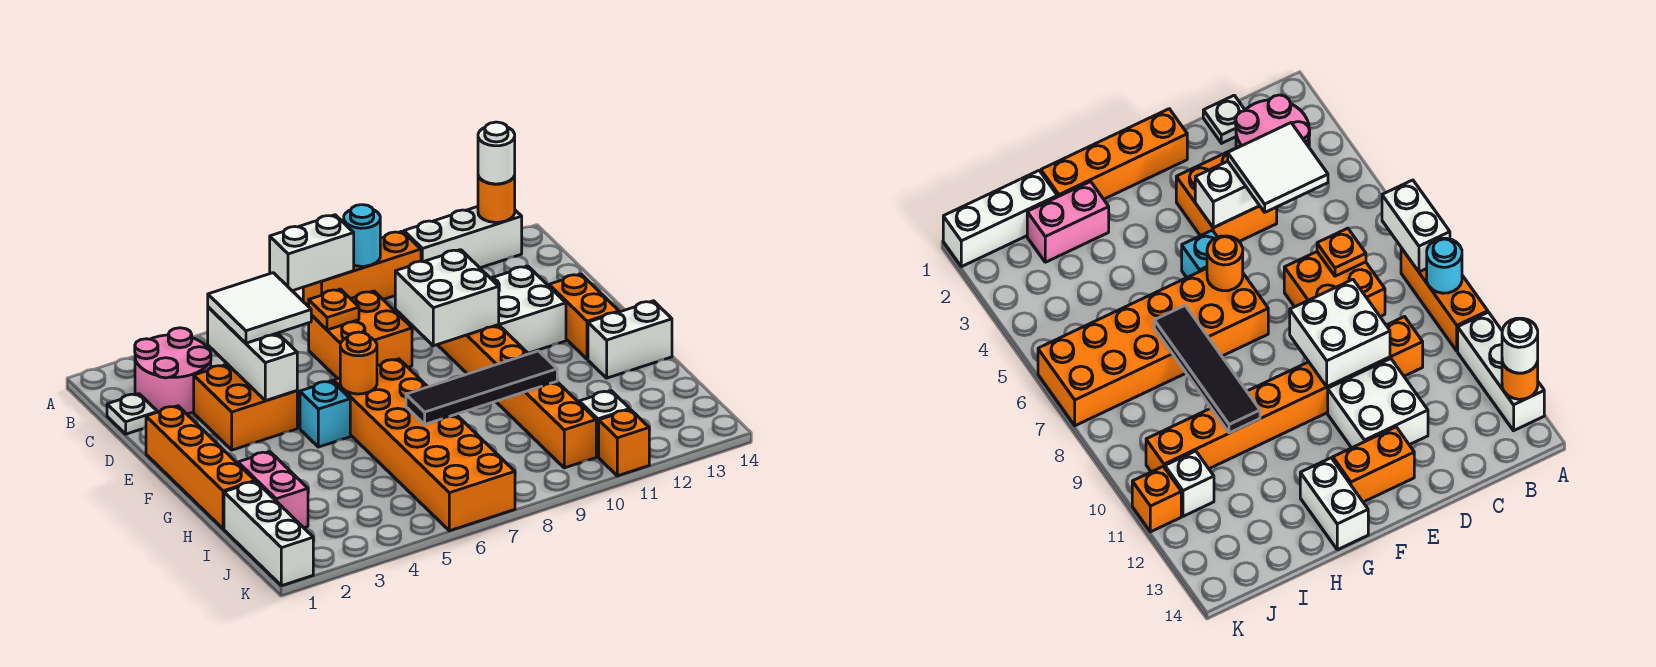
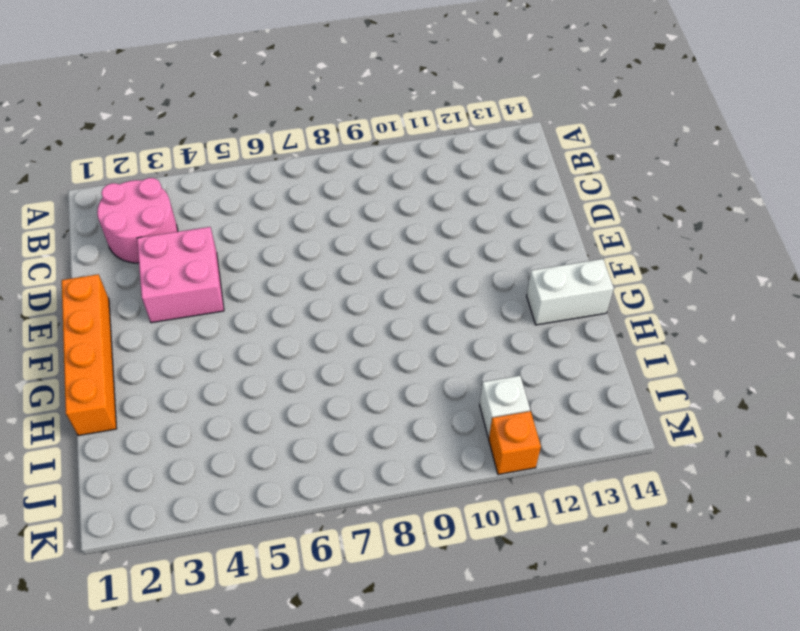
pink 2x2 brick [137,227,224,323] -> orange 2x2 brick [194,364,297,450]
none -> orange 1x3 brick [303,231,421,307]
none -> white 1x3 brick [404,207,522,268]
none -> white 1x1 plate [107,394,157,434]

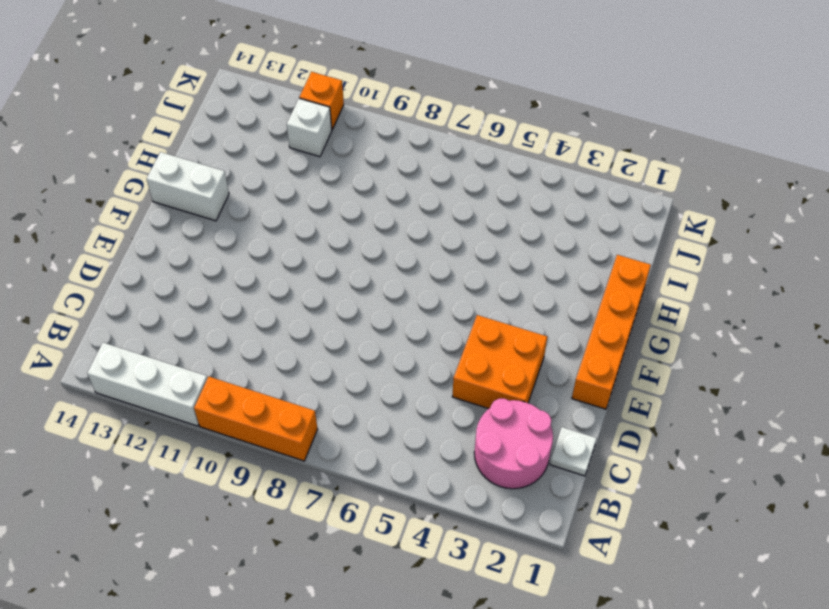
none -> orange 2x2 brick [309,291,412,379]
none -> orange 1x8 brick [438,325,596,468]
none -> white 2x2 brick [491,266,566,353]

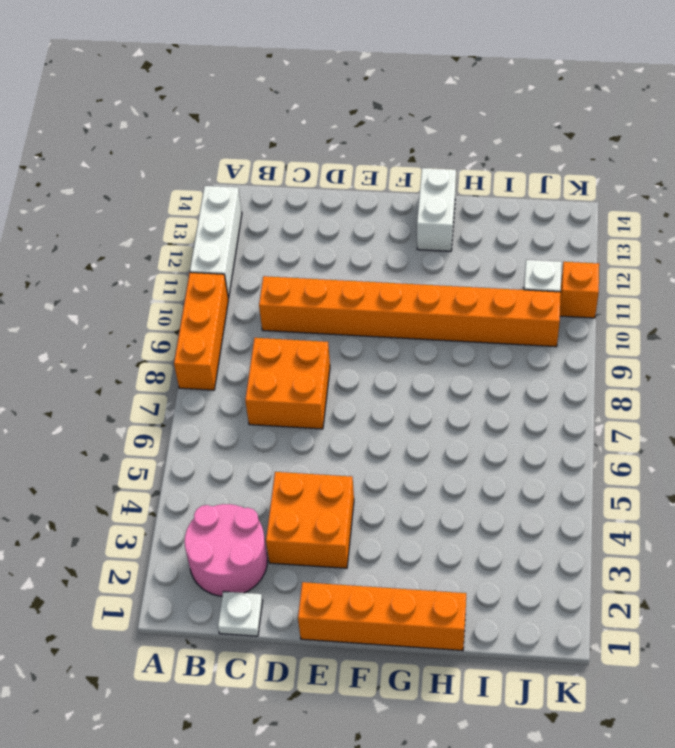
none -> white 2x2 brick [491,266,566,353]
none -> orange 1x2 brick [549,274,619,359]
none -> cyan 1x1 brick [300,381,350,447]

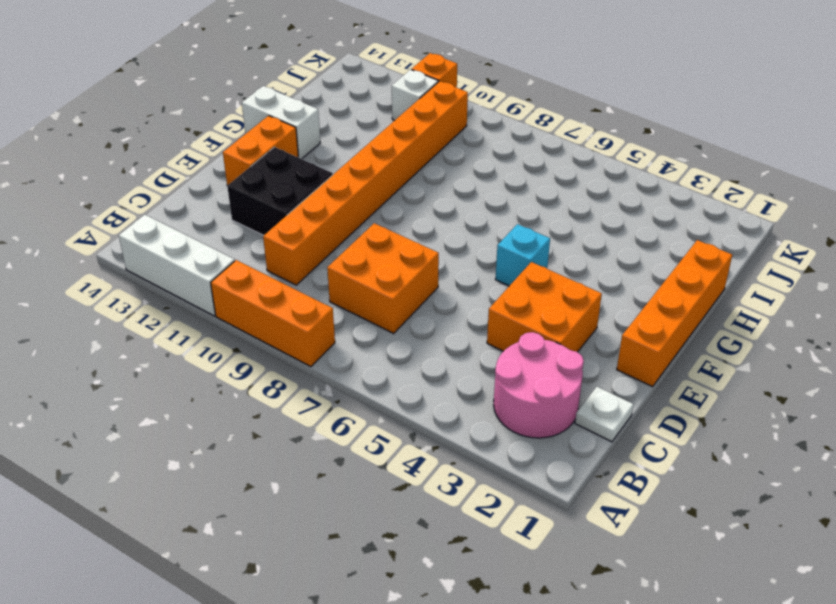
black 2x2 brick [227,147,333,236] -> white 2x2 brick [491,266,566,353]
none -> orange 2x6 brick [333,359,515,531]
none -> pink 1x2 brick [238,452,308,528]
none -> white 1x3 brick [224,482,313,586]

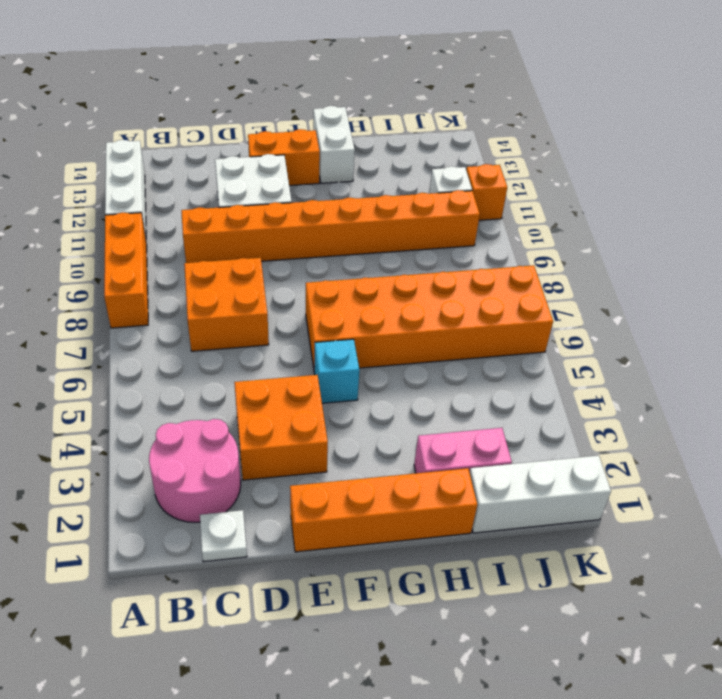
none -> white 1x2 brick [270,215,354,291]
none -> cyan 1x1 round brick [344,205,380,266]
none -> orange 1x1 round brick [478,176,515,222]

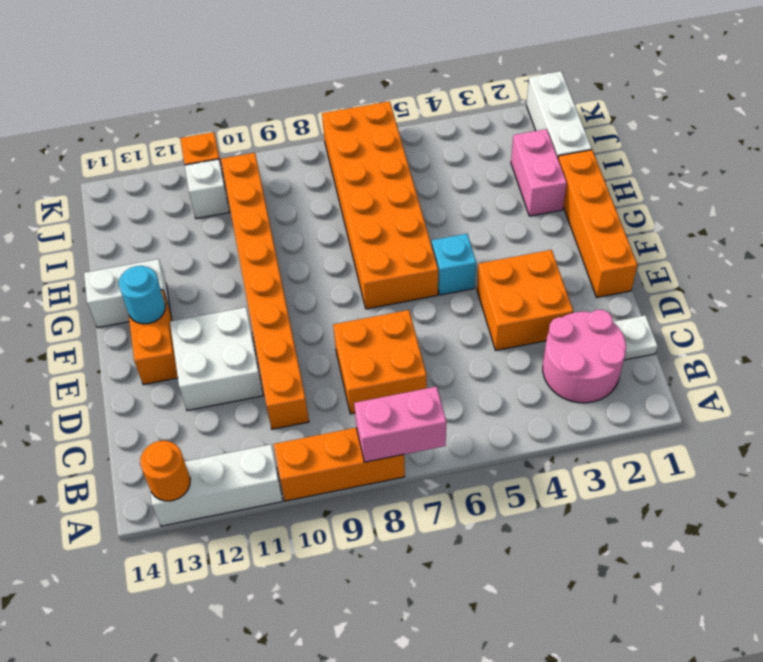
pink 1x2 brick [354,387,446,462] -> white 1x2 brick [270,215,354,291]
cyan 1x1 round brick [119,266,165,324] -> cyan 1x1 round brick moved to [344,205,380,266]
none -> white 1x3 brick [208,307,297,401]
none -> orange 1x1 plate [309,289,359,330]
none -> white 2x2 brick [395,250,499,346]

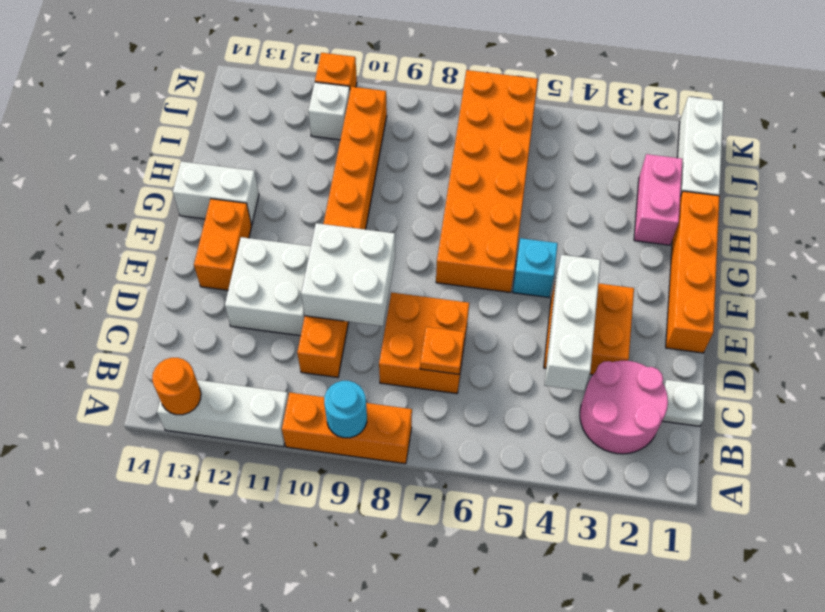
none -> white 1x2 brick [270,215,354,291]
none -> orange 1x1 round brick [340,332,377,394]
none -> black 1x4 tile [406,351,557,424]

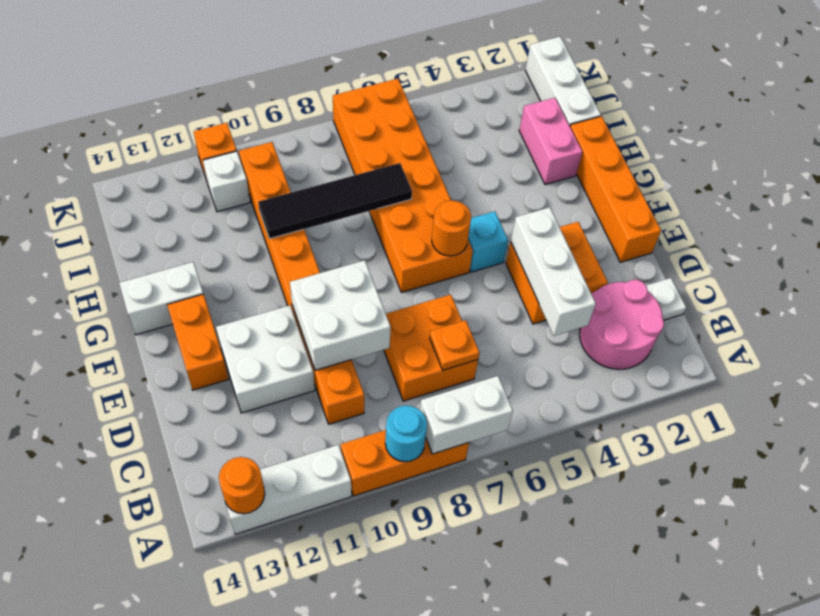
none -> white 1x1 round brick [478,122,515,184]
none -> white 2x2 tile [208,273,311,343]

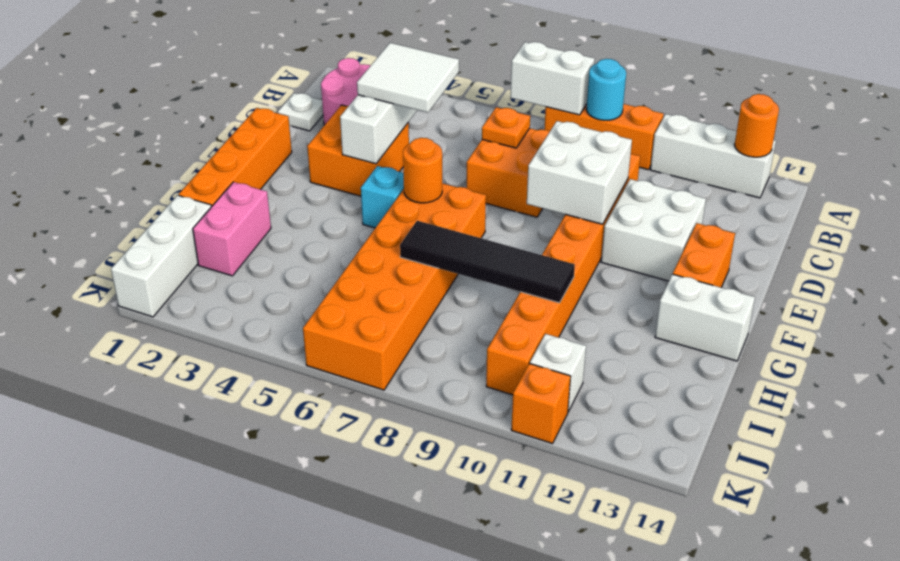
none -> white 1x1 round brick [478,122,515,184]

